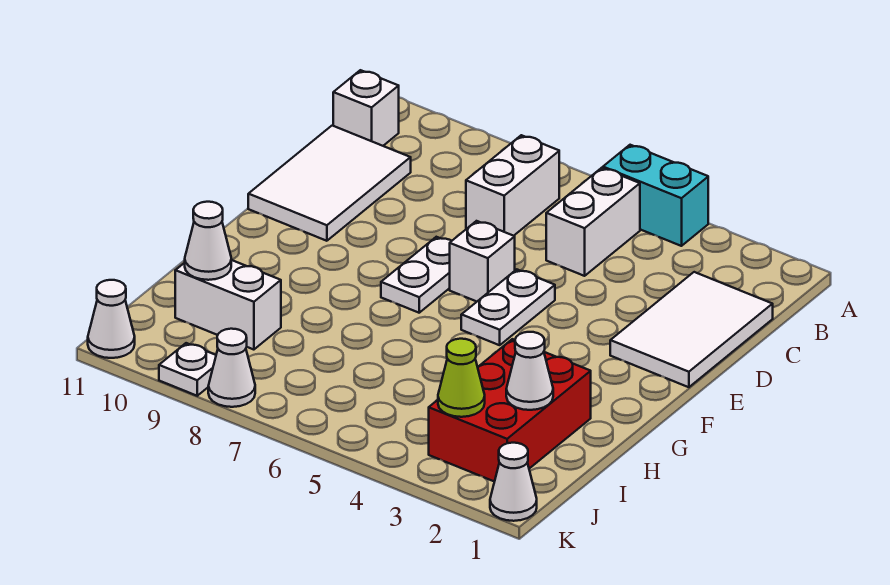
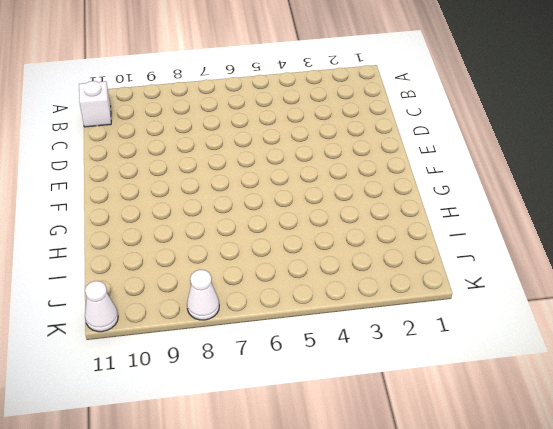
none -> cyan 1x2 brick [603,145,708,246]
none -> white 1x2 brick [546,168,640,276]
none -> white 1x2 brick [466,135,559,236]

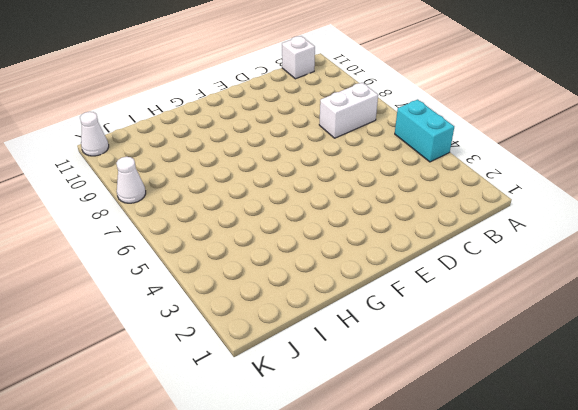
none -> white 1x2 brick [546,168,640,276]
none -> white 2x3 tile [610,272,773,387]
none -> white 2x3 tile [248,126,411,241]

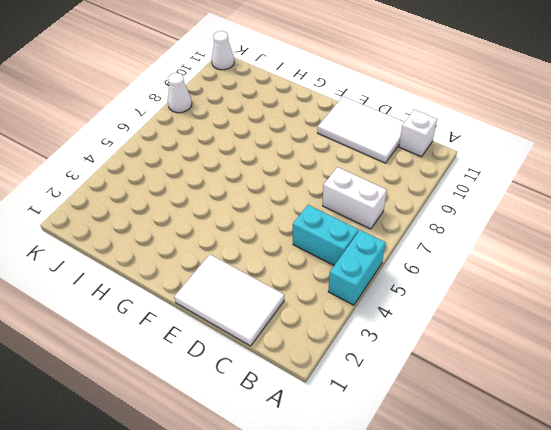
cyan 1x2 brick [293,205,358,265] -> white 1x2 brick [546,168,640,276]
none -> white 1x2 plate [461,269,555,345]
none -> white 1x1 brick [450,221,515,302]
none -> white 1x2 plate [381,237,451,313]

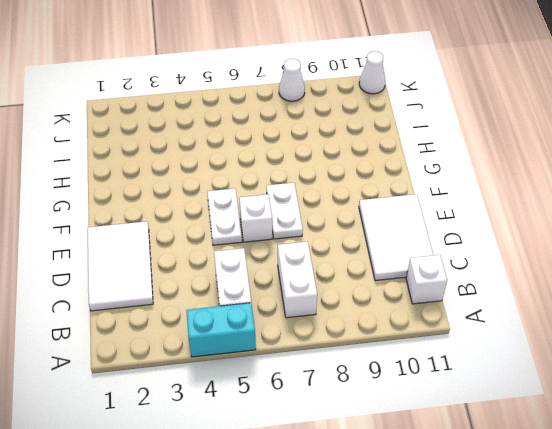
none -> red 2x3 brick [429,339,591,482]
none -> white 1x2 brick [175,260,281,350]
none -> white 1x1 cone [490,443,537,521]

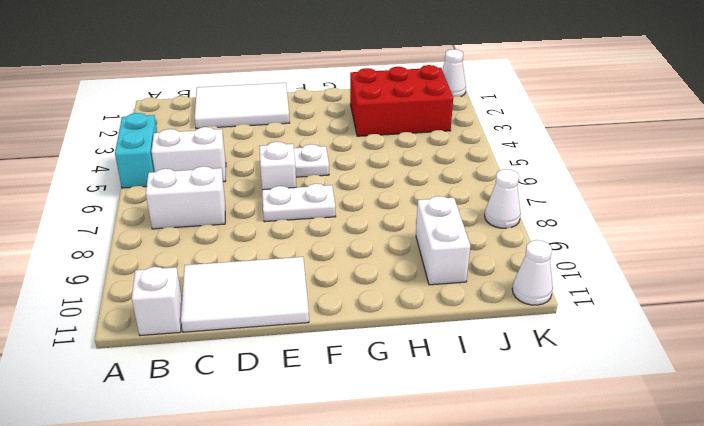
none -> white 1x1 plate [159,343,216,396]
none -> white 1x1 cone [506,332,553,410]
none -> white 1x1 cone [184,202,231,280]

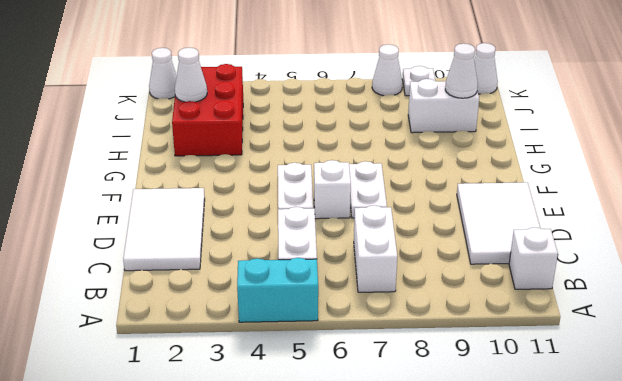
none -> lime 1x1 cone [438,339,485,417]

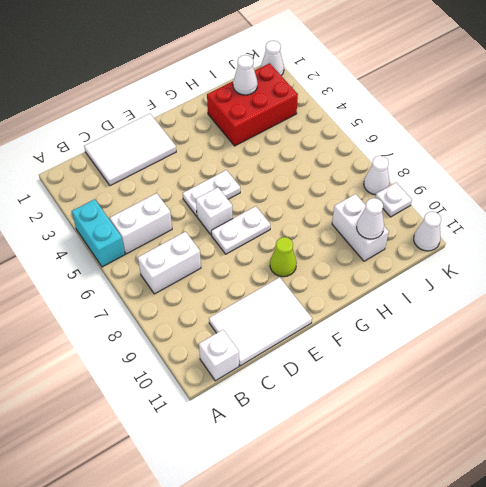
lime 1x1 cone [270,237,297,277] -> lime 1x1 cone moved to [438,339,485,417]

